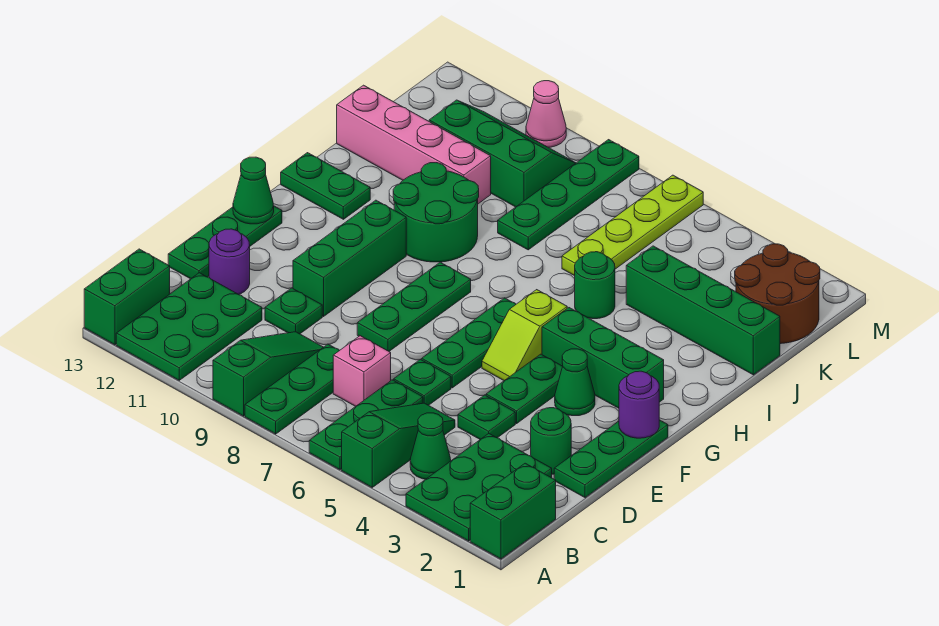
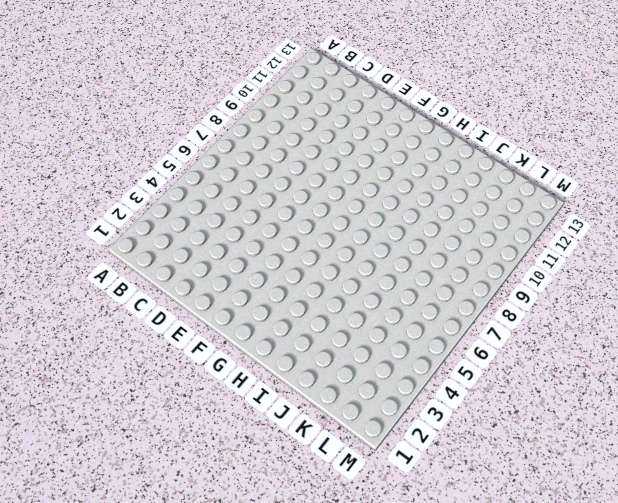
none -> green 1x2 brick [470,463,556,559]
none -> green 2x3 plate [406,434,552,541]
none -> green 1x3 slope [342,403,455,487]
none -> green 1x3 plate [309,380,423,470]

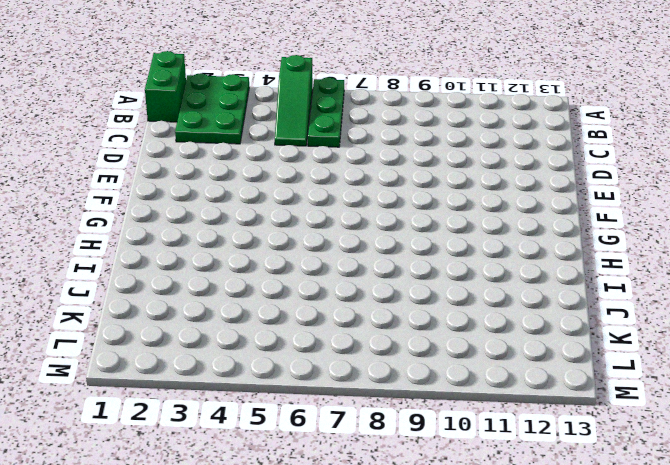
none -> green 1x3 plate [245,344,340,434]
none -> green 1x3 slope [213,332,323,416]
none -> green 2x3 plate [116,273,262,380]
none -> green 1x2 brick [84,249,170,345]

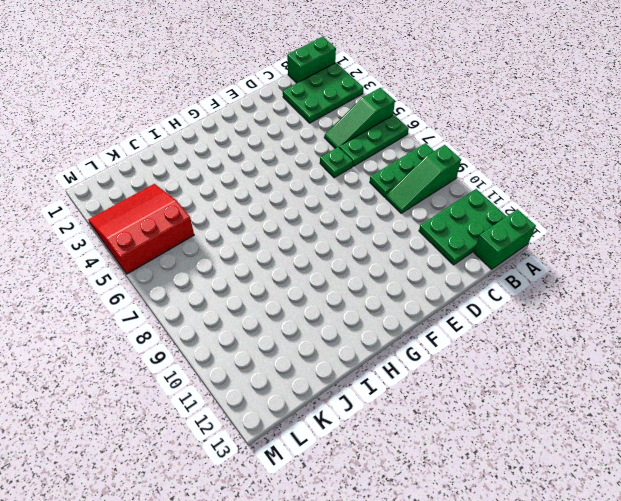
red 3x3 slope [88,184,194,274] -> none
none -> green 1x1 cone [410,413,451,479]
none -> pink 1x1 brick [333,336,391,406]
none -> green 1x3 plate [554,420,668,498]
none -> green 1x1 round brick [531,408,571,474]

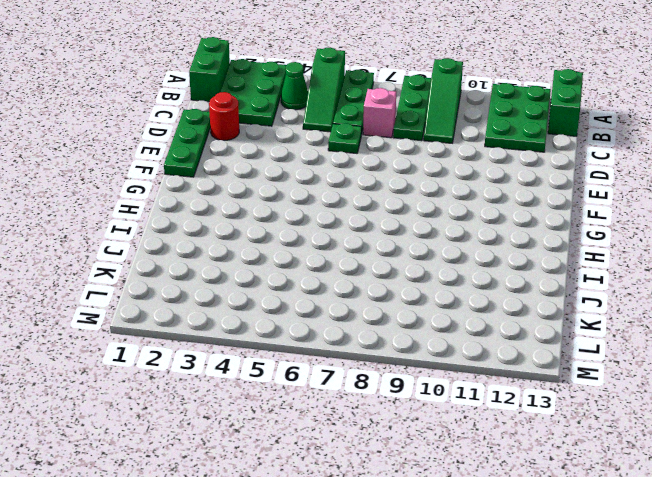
red 1x1 round brick [209,92,239,140] -> green 1x1 round brick [531,408,571,474]
none -> green 1x1 plate [458,395,515,439]
none -> green 1x1 plate [265,288,322,334]
none -> purple 1x1 round brick [209,229,250,295]
none -> green 1x3 plate [168,206,282,279]

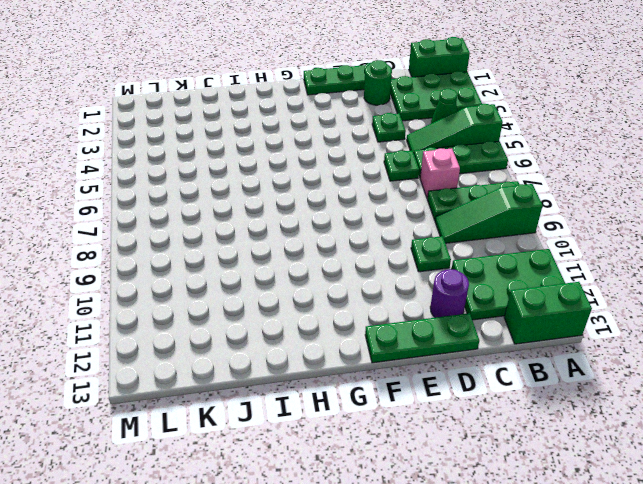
none -> green 1x2 plate [486,354,563,424]
none -> green 1x3 plate [422,298,516,388]
none -> green 1x3 plate [357,262,471,351]
none -> green 1x3 brick [293,200,406,316]

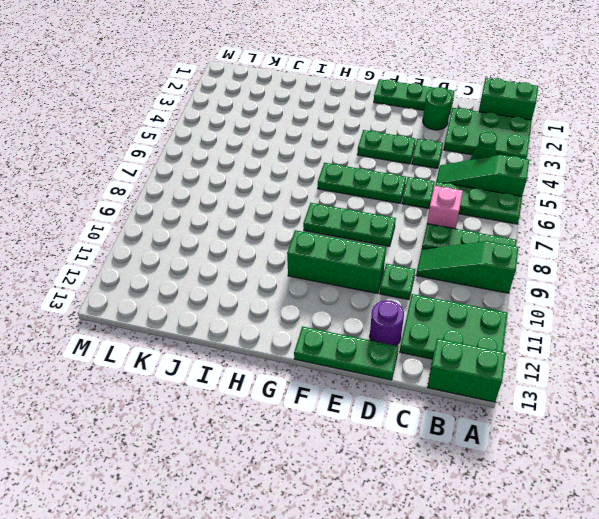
none -> green 1x1 cone [555,349,595,416]
none -> lime 1x2 slope [482,290,567,381]
none -> green 1x3 brick [542,308,664,408]
none -> green 2x2 round brick [393,163,479,262]

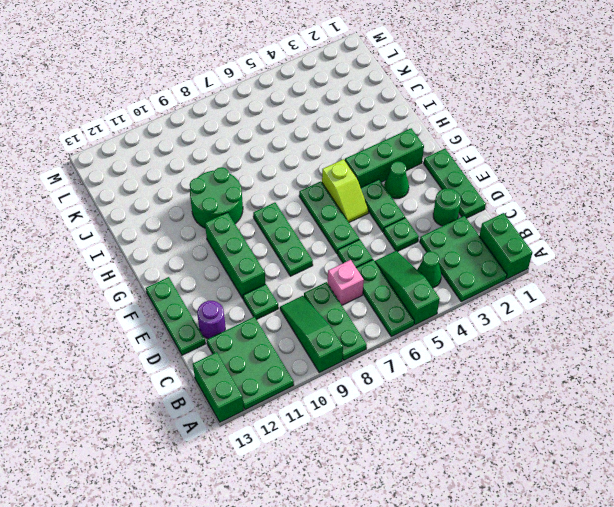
none -> green 1x2 plate [281,153,370,219]
none -> green 1x1 round brick [575,252,615,319]
none -> green 1x4 brick [626,246,780,375]
none -> lime 1x4 plate [562,175,703,276]

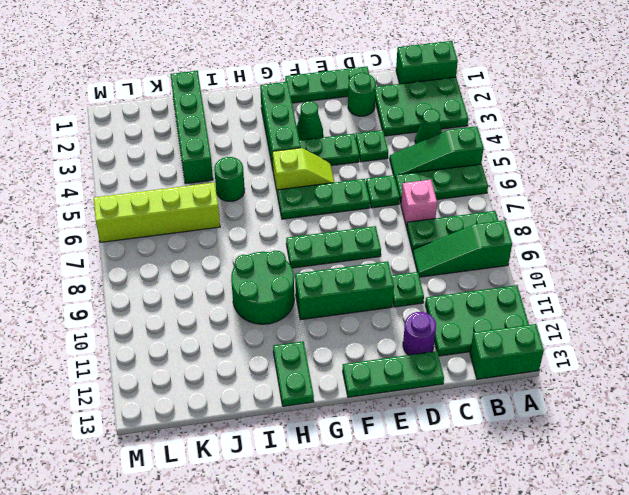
lime 1x4 brick [94,182,220,242] -> lime 1x4 plate [562,175,703,276]
none -> green 1x4 plate [498,140,639,250]
none -> pink 1x4 brick [337,85,491,204]
none -> brown 2x2 round brick [735,244,820,344]
none -> green 2x3 slope [429,100,575,207]

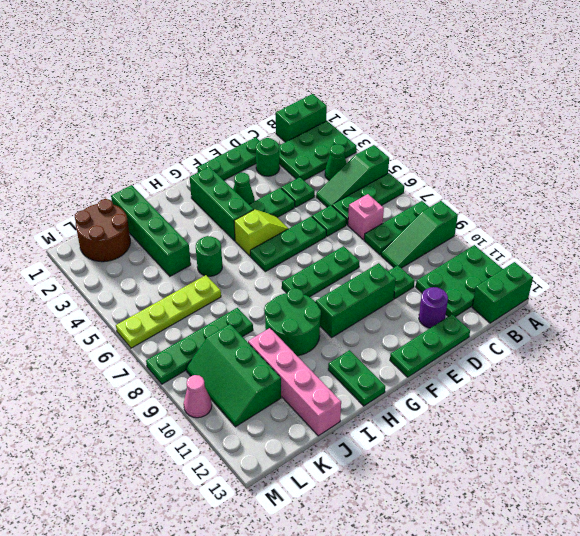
none -> purple 1x1 round brick [619,371,659,438]
none -> green 1x1 cone [233,157,274,224]

